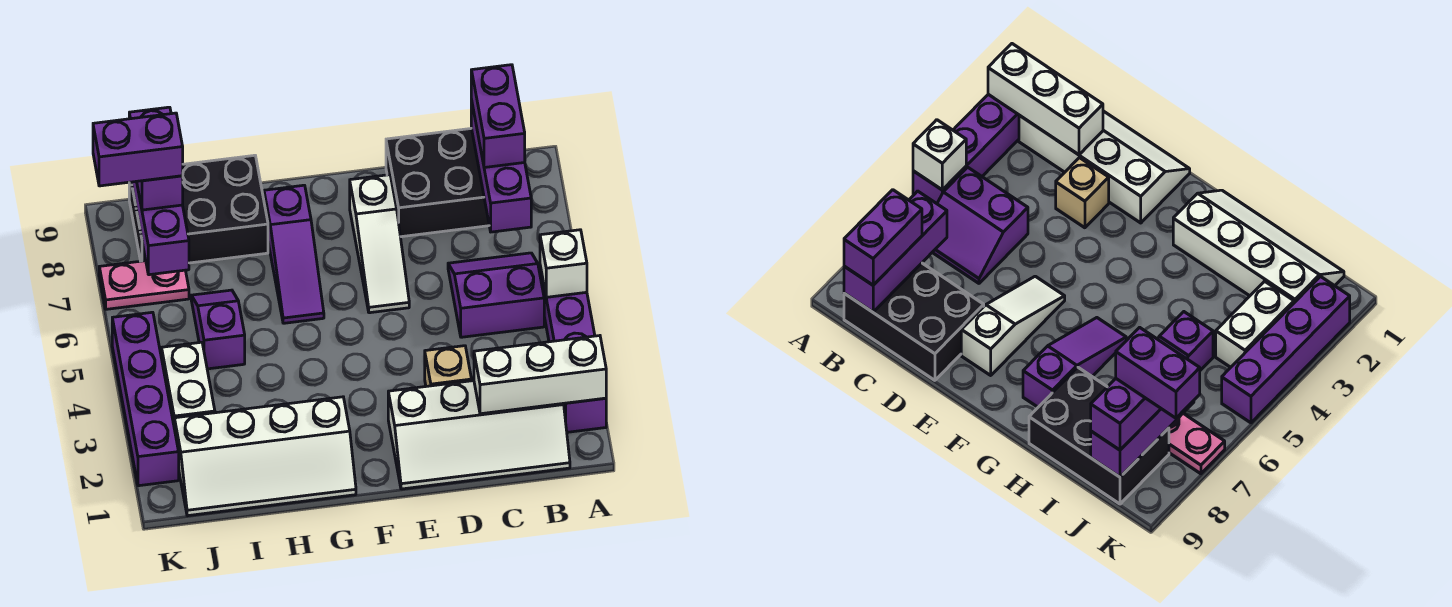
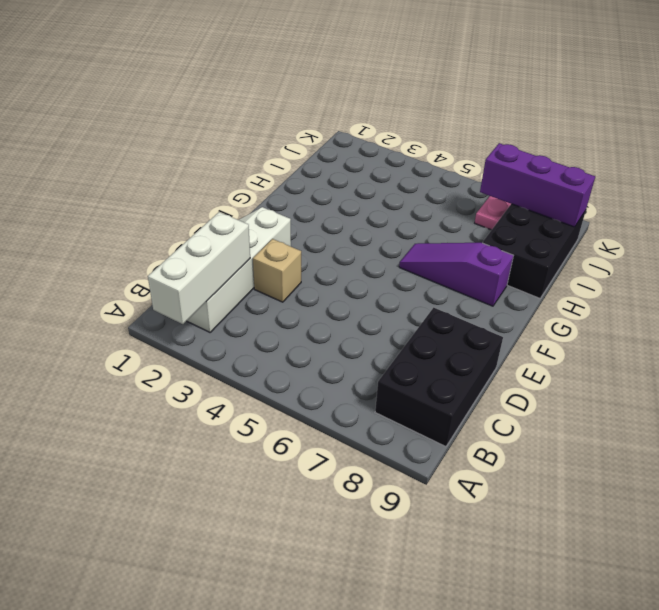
none -> purple 1x4 brick [540,266,606,432]
none -> purple 2x2 slope [448,253,544,337]
none -> white 1x3 slope [350,175,409,313]

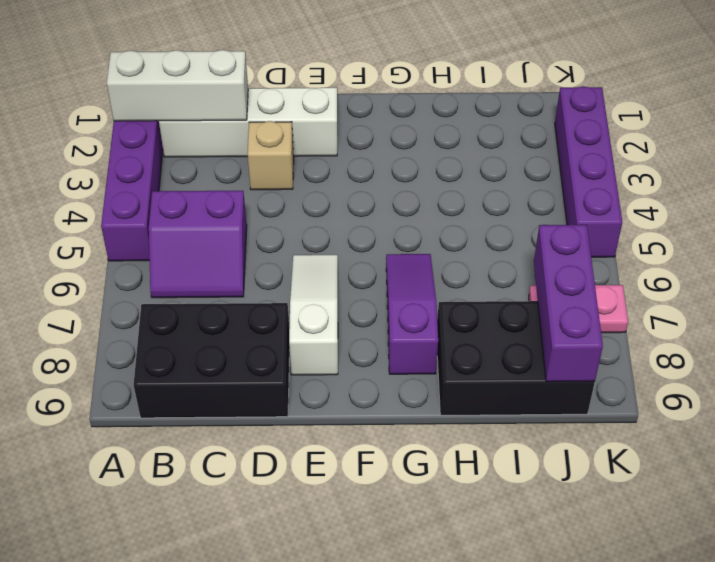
none -> white 2x4 slope [174,397,356,516]
none -> purple 1x2 slope [191,290,245,369]
none -> white 1x2 brick [162,342,215,424]

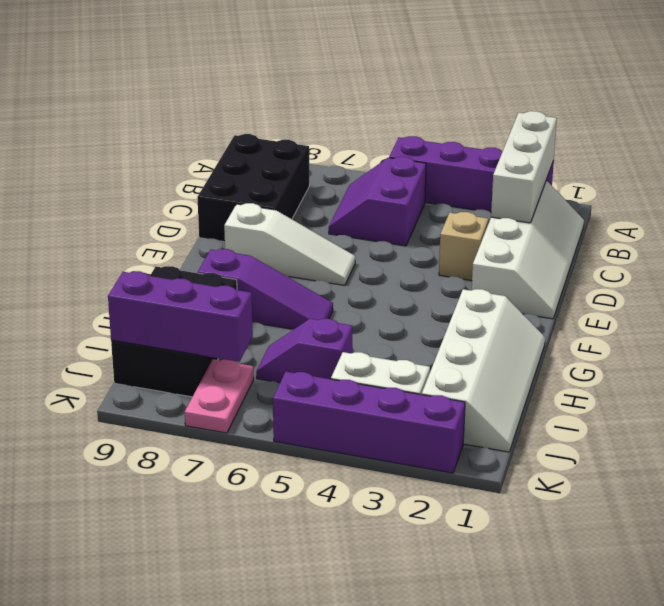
none -> white 1x1 brick [540,230,587,297]
none -> purple 1x3 brick [471,99,531,232]
none -> purple 1x2 brick [471,65,525,168]

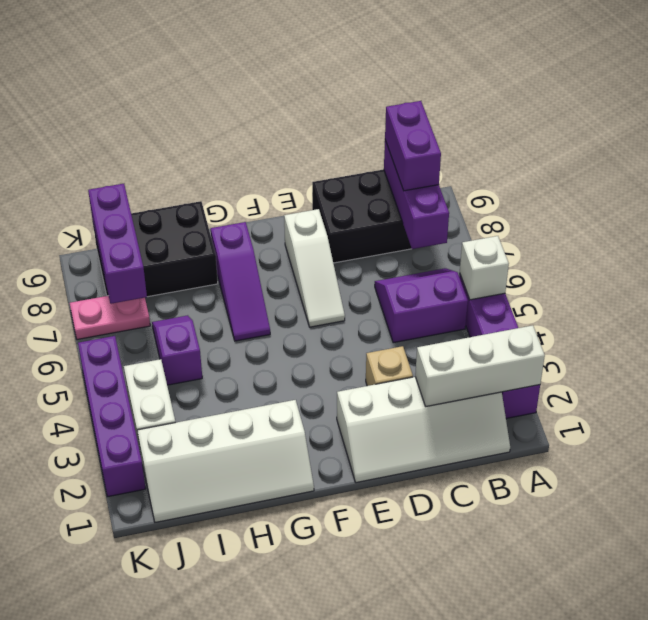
none -> purple 1x2 brick [129,107,183,210]
none -> purple 1x2 brick [93,113,183,186]

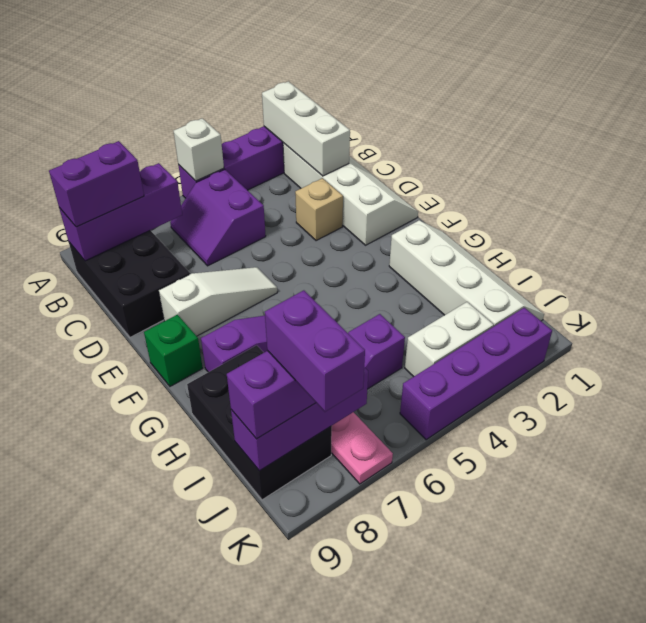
green 1x1 brick [144,315,203,386] -> none

